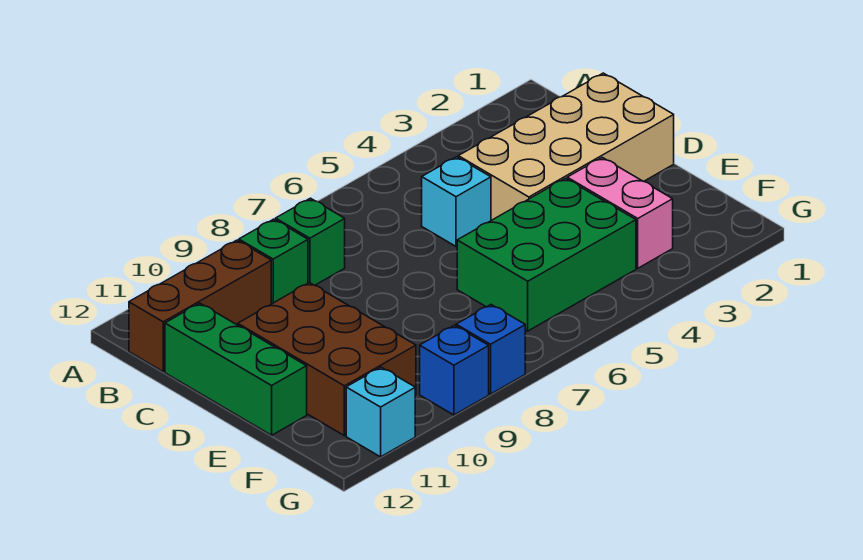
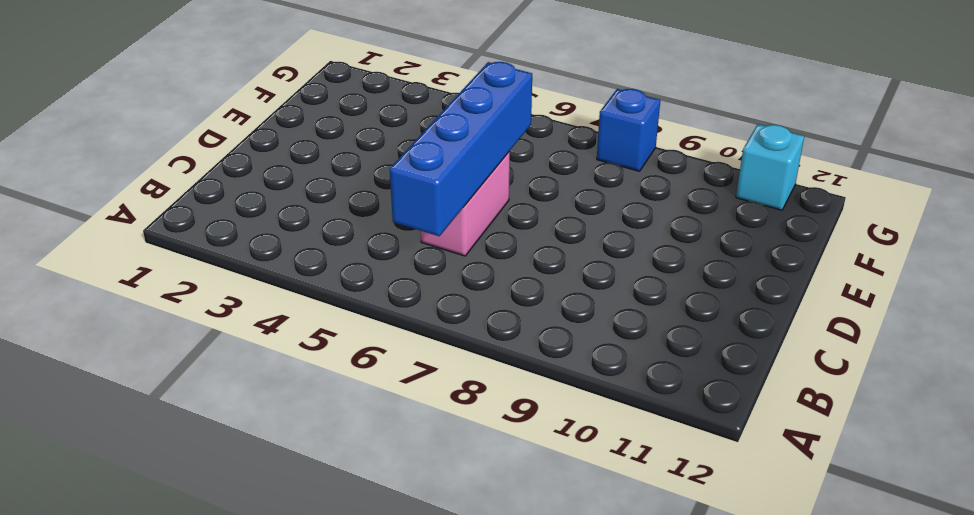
blue 1x4 brick [390,62,532,236] -> none
pink 1x2 brick [420,152,510,256] -> pink 1x2 brick moved to [567,158,673,268]
none -> green 1x1 brick [276,198,345,285]
none -> green 1x1 brick [239,219,308,304]
none -> brown 1x3 brick [129,240,271,372]

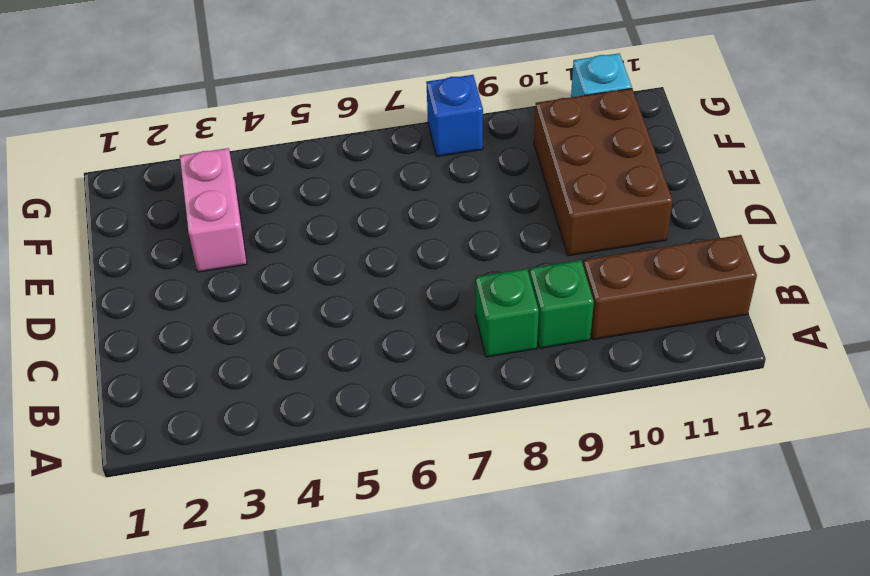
none -> tan 2x4 brick [458,73,674,220]
none -> cyan 1x1 brick [422,157,491,246]
none -> green 1x3 brick [165,303,307,435]

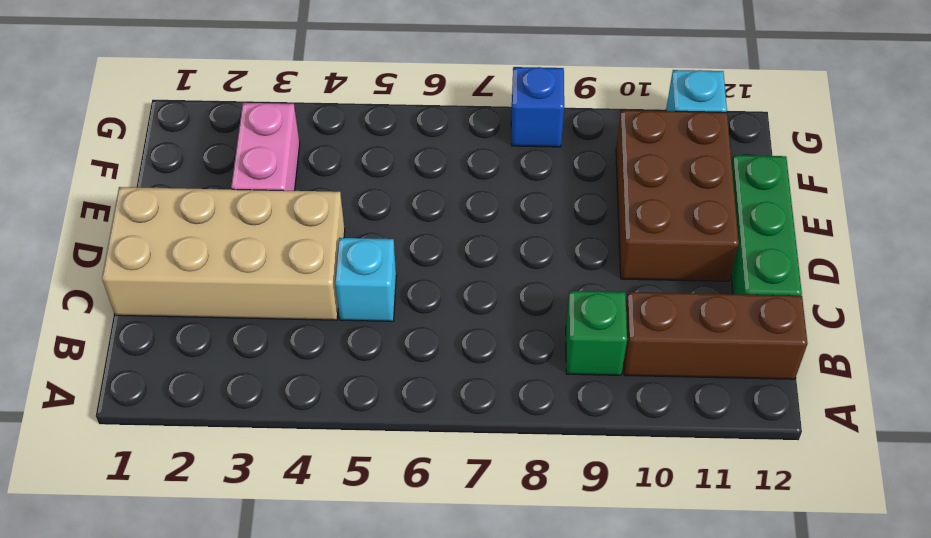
none -> green 1x1 brick [276,198,345,285]
none -> green 2x3 brick [457,178,636,331]
none -> blue 1x1 brick [420,325,489,415]

